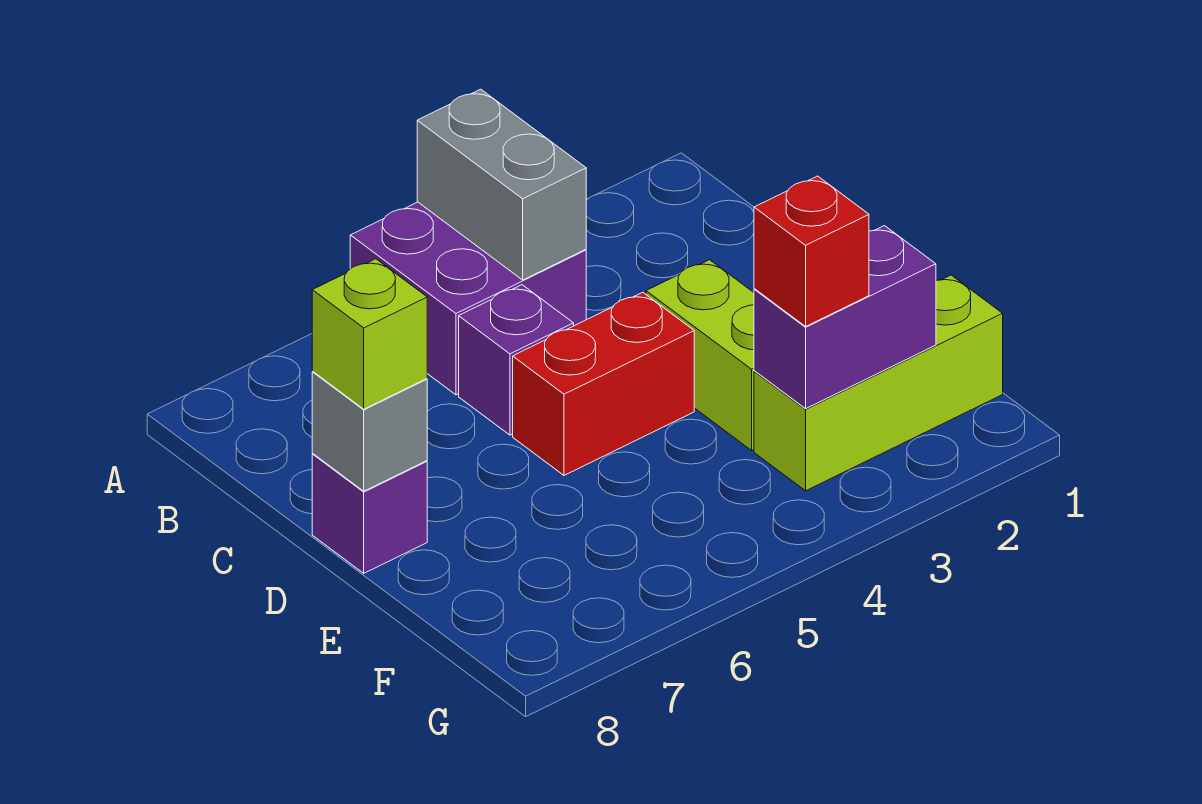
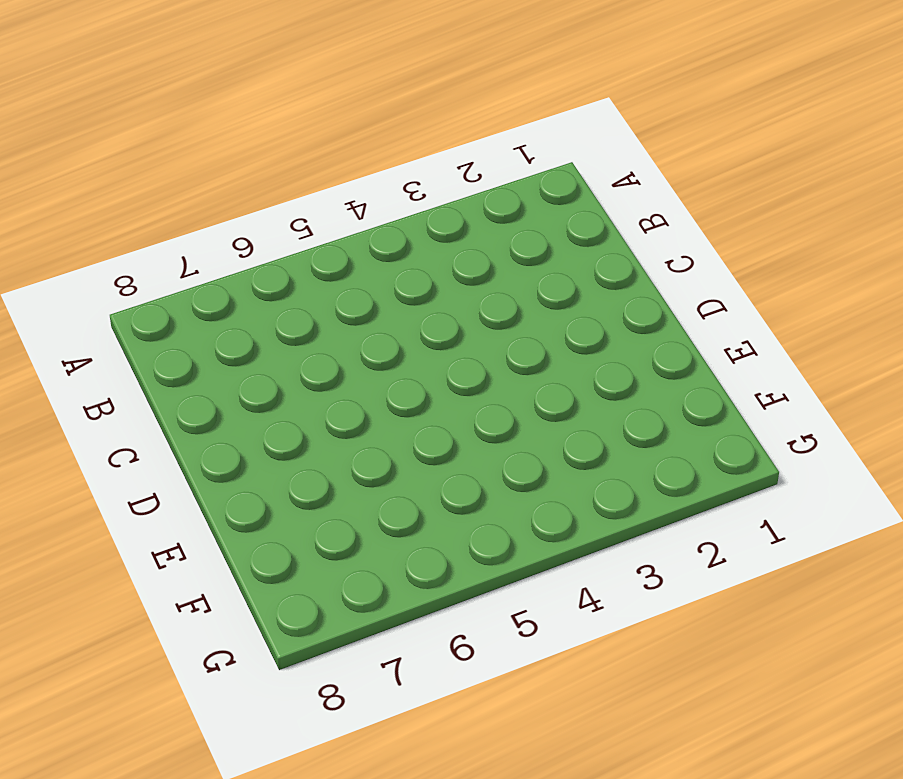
none -> purple 2x2 brick [350,202,586,395]
none -> purple 1x1 brick [459,285,574,435]

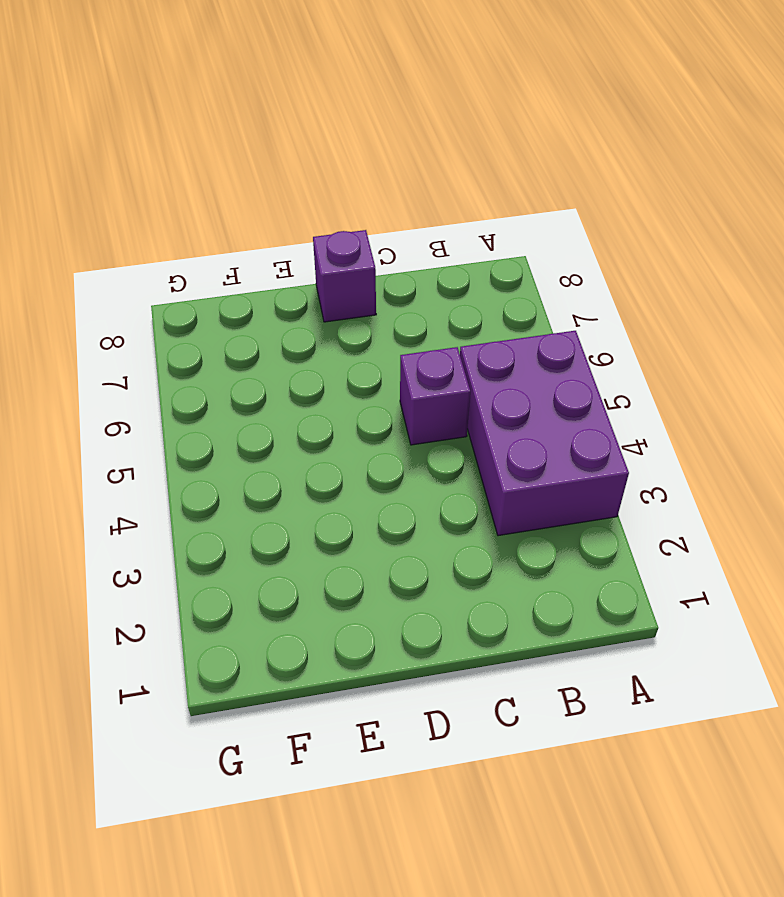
purple 2x3 brick [460,331,629,536] -> purple 2x2 brick [350,202,586,395]
none -> lime 1x2 brick [646,260,754,450]
none -> red 1x2 brick [513,292,694,475]

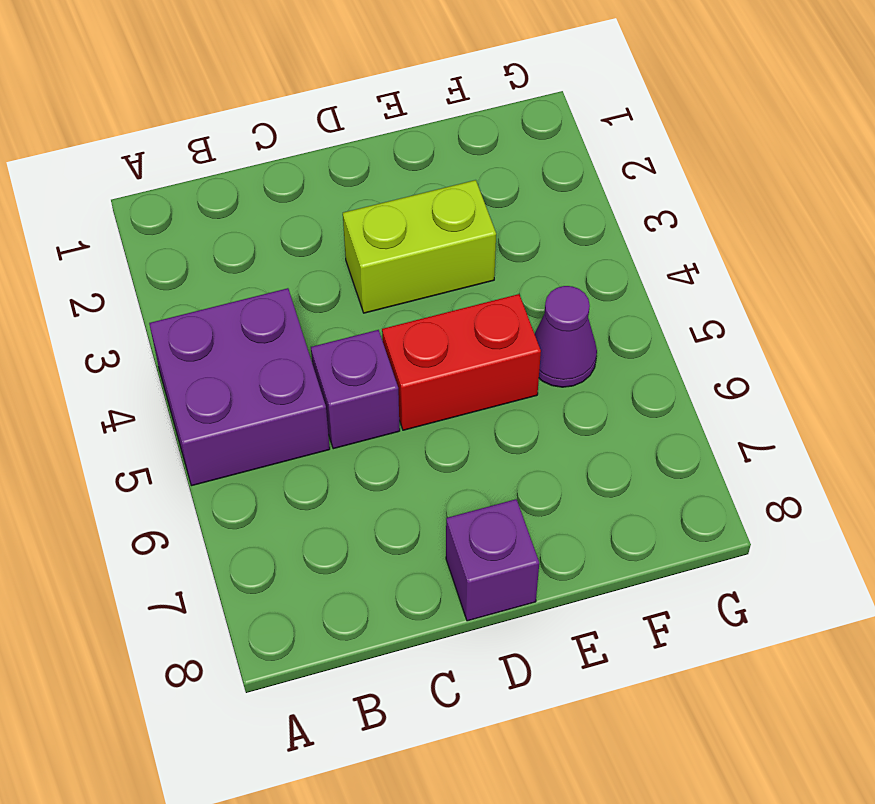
red 1x2 brick [382,294,541,430] -> red 1x2 brick turned to [513,292,694,475]
purple 1x1 cone [534,286,597,387] -> none
none -> lime 1x3 brick [754,275,1003,491]
none -> grey 1x2 brick [417,89,586,280]

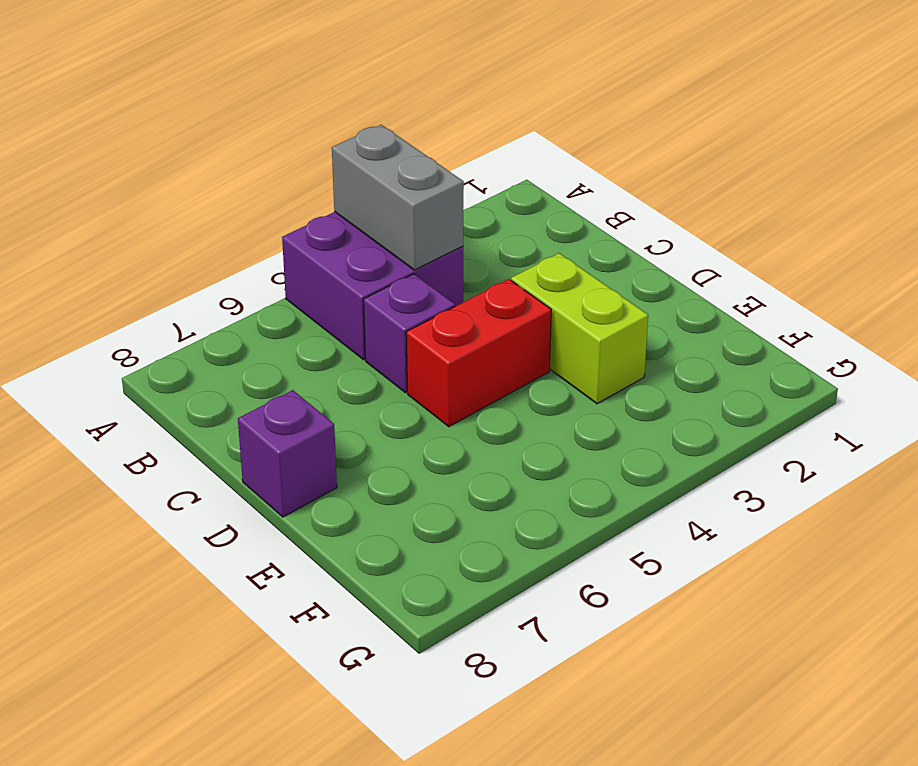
none -> lime 1x3 brick [754,275,1003,491]
none -> grey 1x1 brick [312,372,427,491]

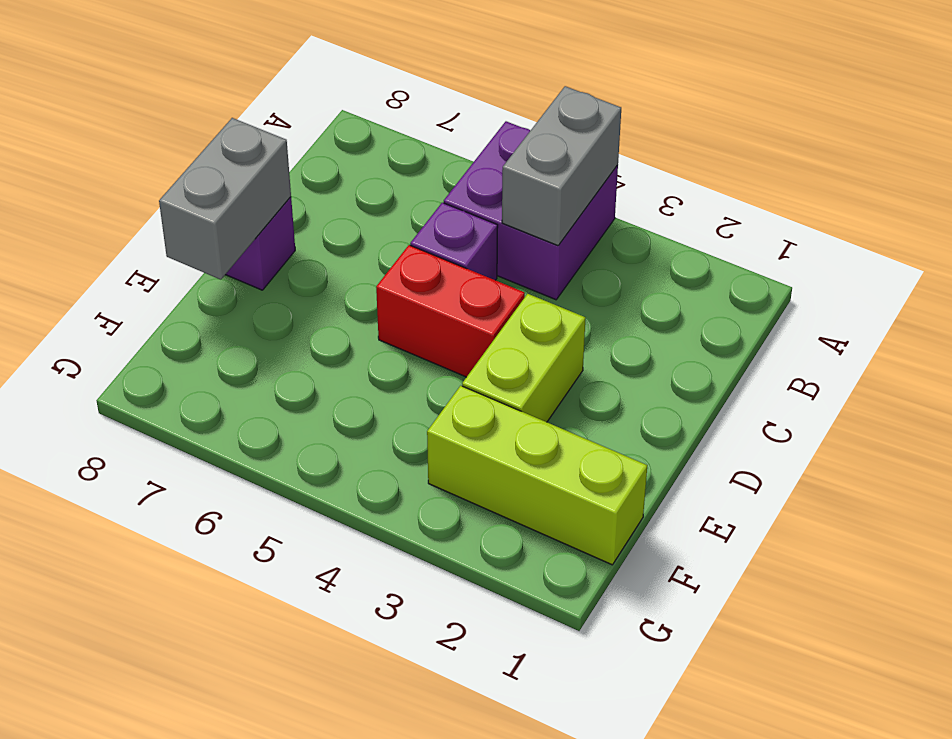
grey 1x2 brick [159,118,291,280] -> grey 1x1 brick [312,372,427,491]
none -> purple 1x2 brick [754,226,936,409]
none -> lime 1x1 brick [312,259,427,409]

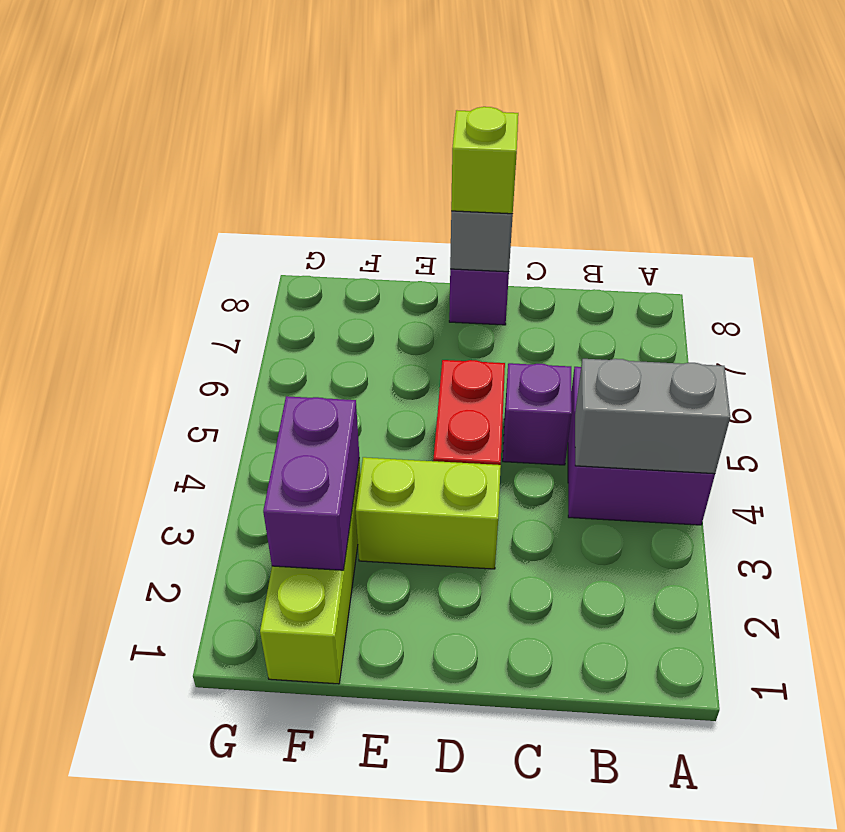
none -> red 1x1 brick [754,176,869,326]

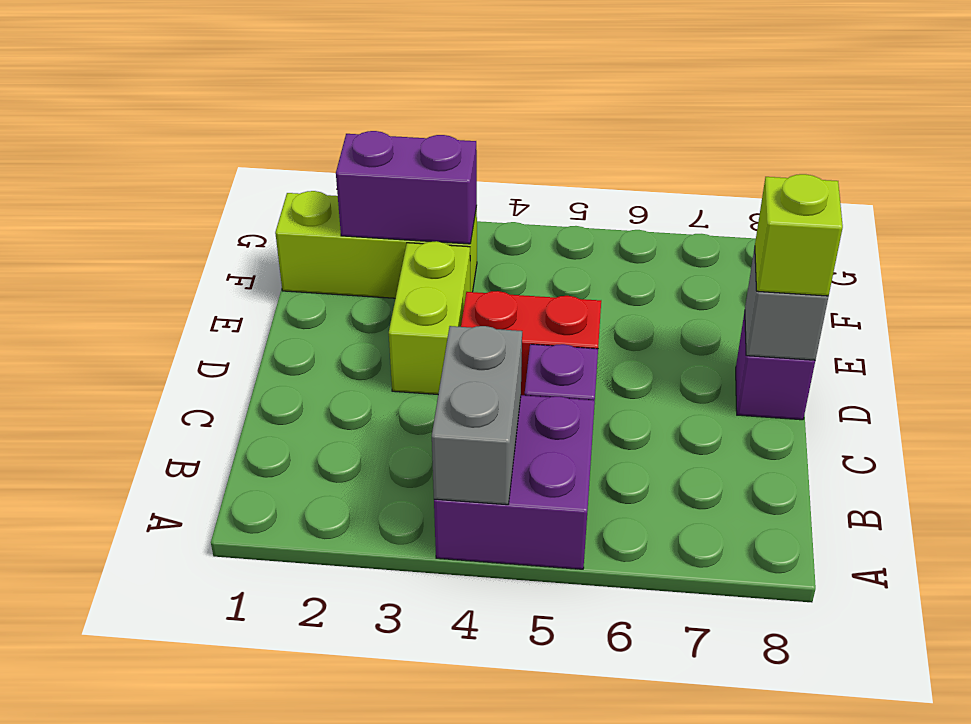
none -> red 1x1 brick [754,176,869,326]

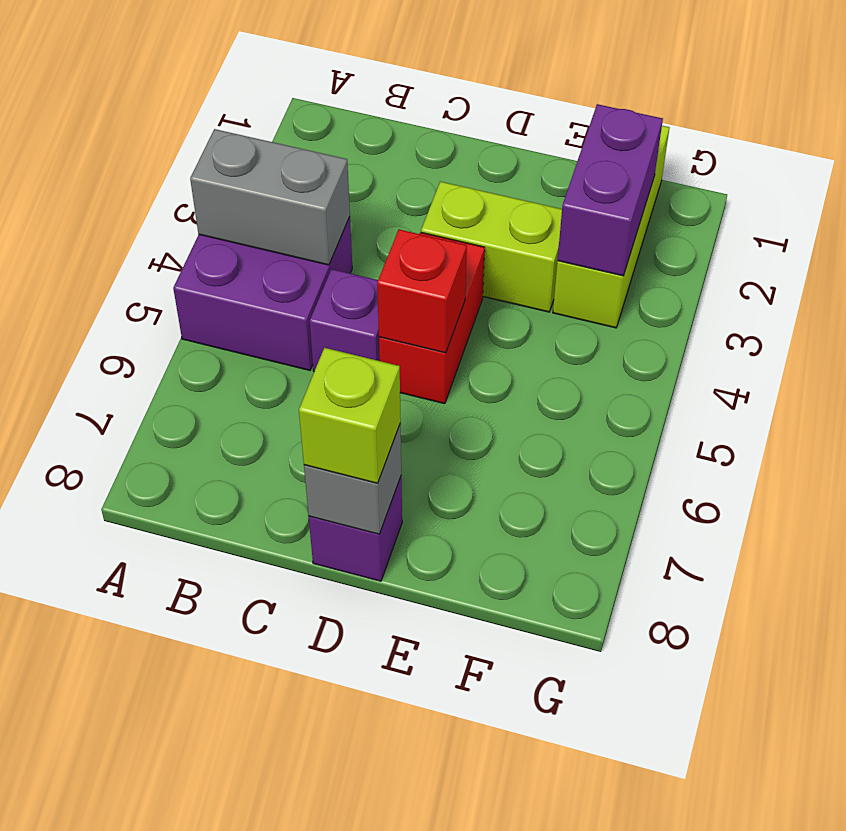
red 1x1 brick [377,229,467,353] -> red 1x1 brick moved to [754,176,869,326]

